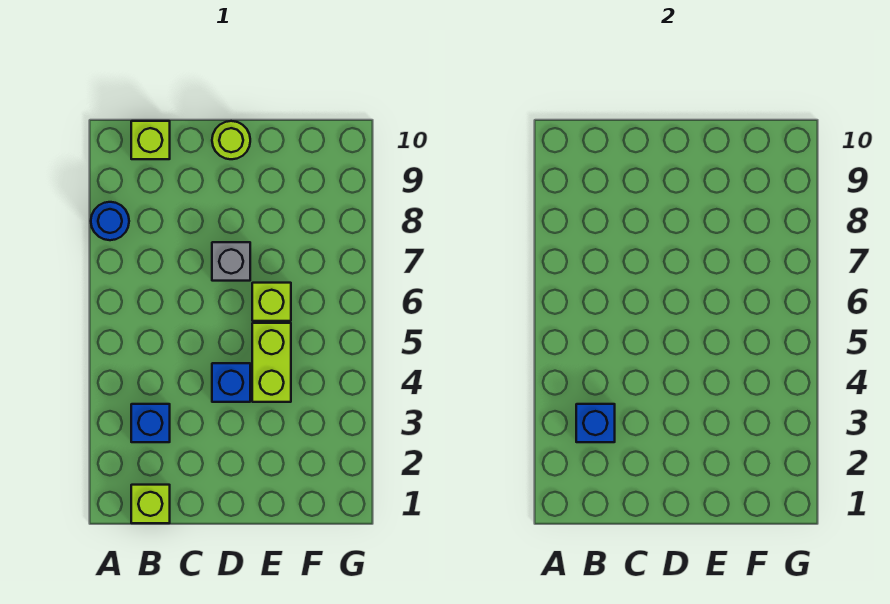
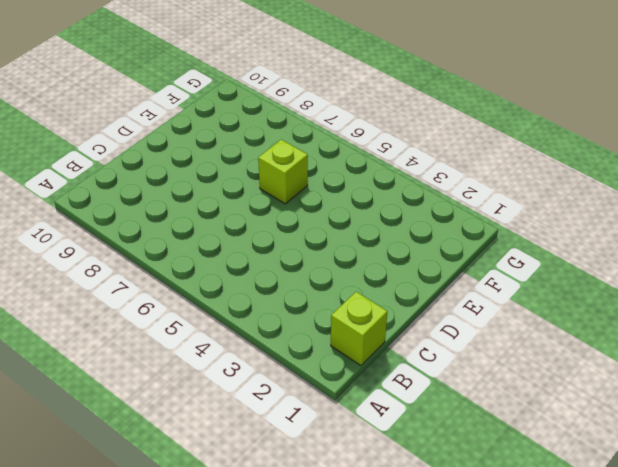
none -> blue 1x1 round brick [91,202,129,240]
none -> blue 1x1 brick [131,404,170,442]

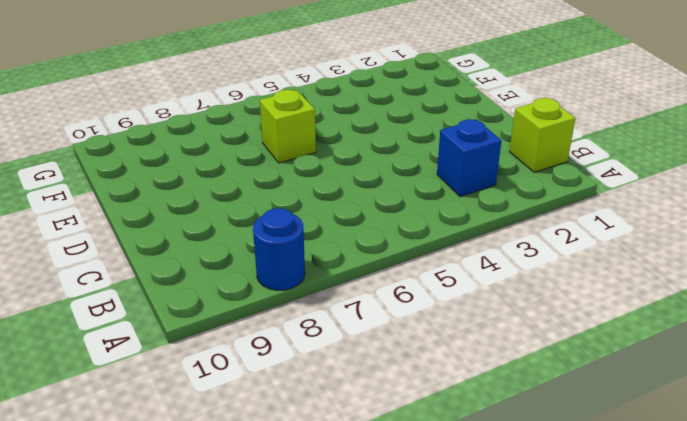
none -> lime 1x1 brick [131,121,170,159]
none -> blue 1x1 brick [212,363,250,402]

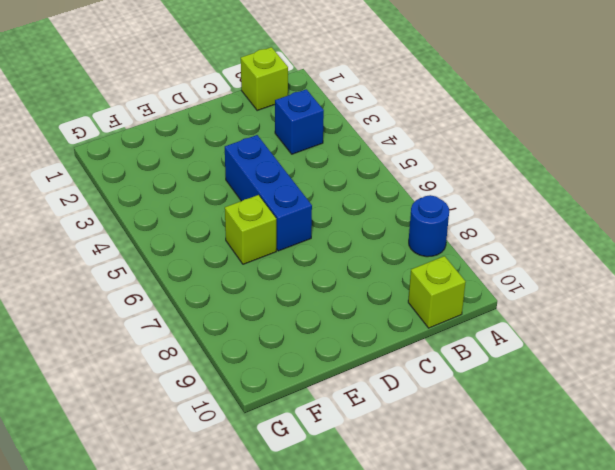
blue 1x3 brick [225,135,312,251] -> blue 1x1 brick [212,363,250,402]
none -> grey 1x1 brick [212,242,250,281]
none -> lime 1x1 round brick [212,121,250,159]

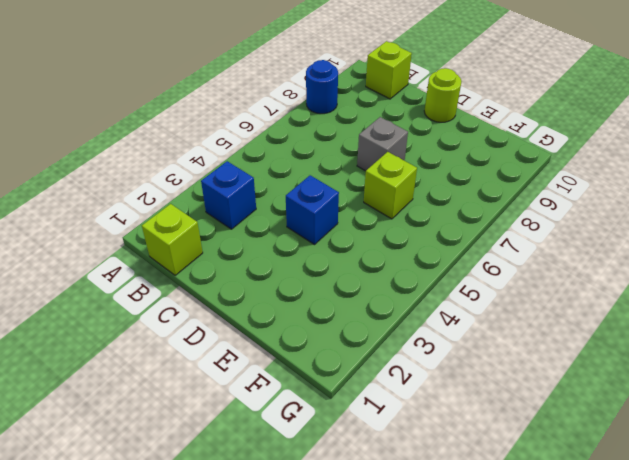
none -> lime 1x2 brick [252,323,291,402]
none -> blue 1x1 brick [576,404,615,442]

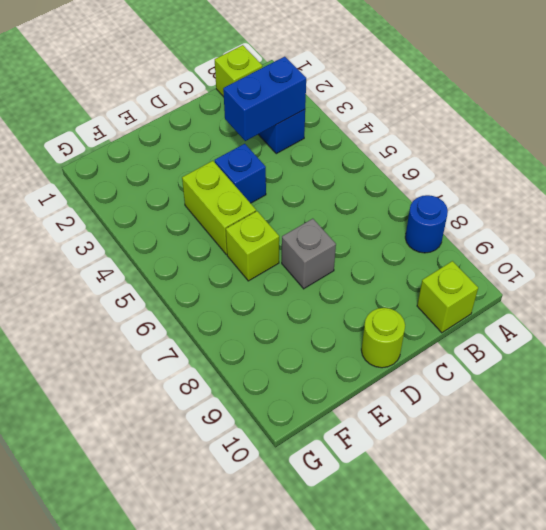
blue 1x2 brick [223,57,306,141] -> blue 1x1 brick [576,404,615,442]

